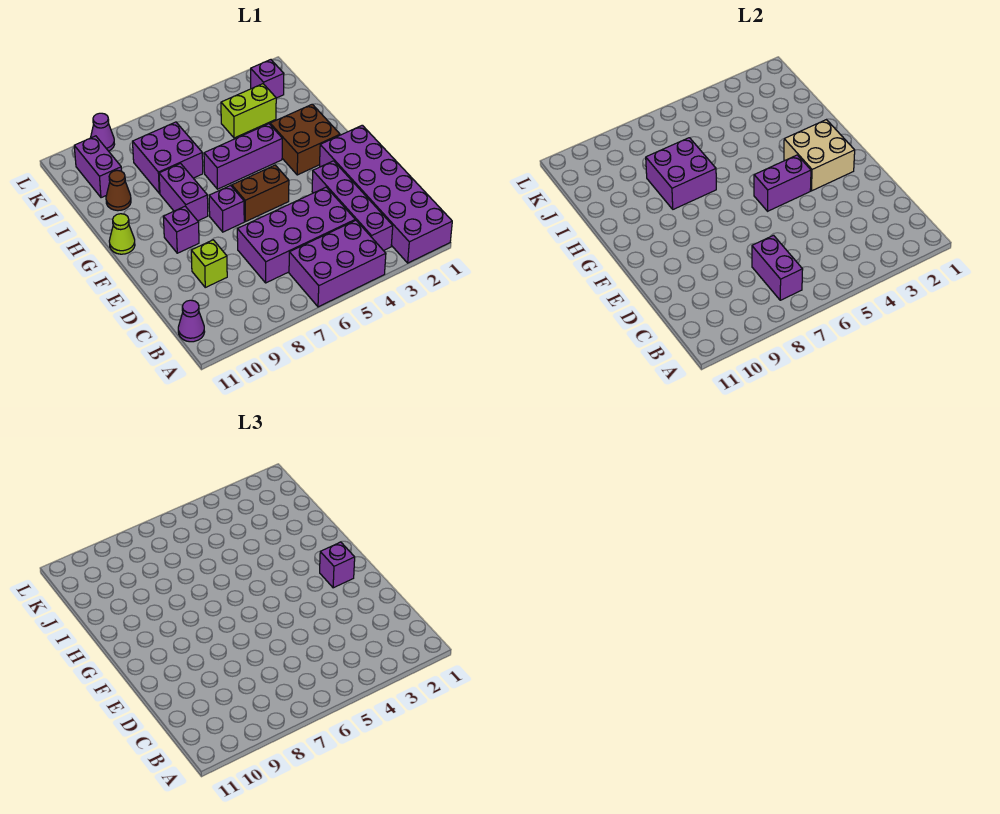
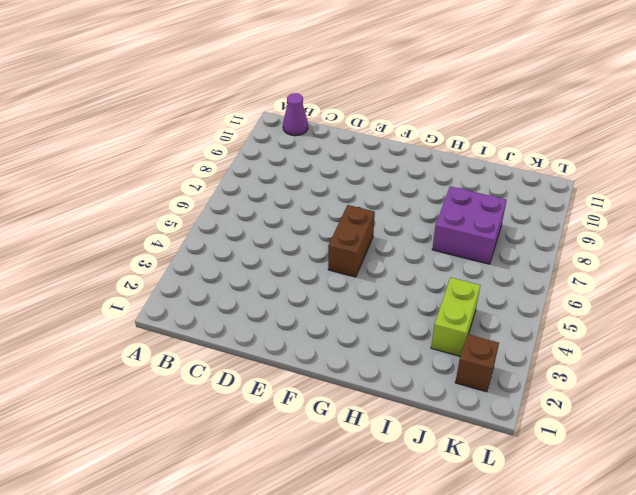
brown 1x1 brick [455,334,499,392] -> purple 1x1 brick [251,60,284,98]
none -> purple 2x6 brick [320,125,452,263]
none -> purple 2x3 brick [289,220,386,307]
none -> purple 1x4 brick [312,161,393,251]

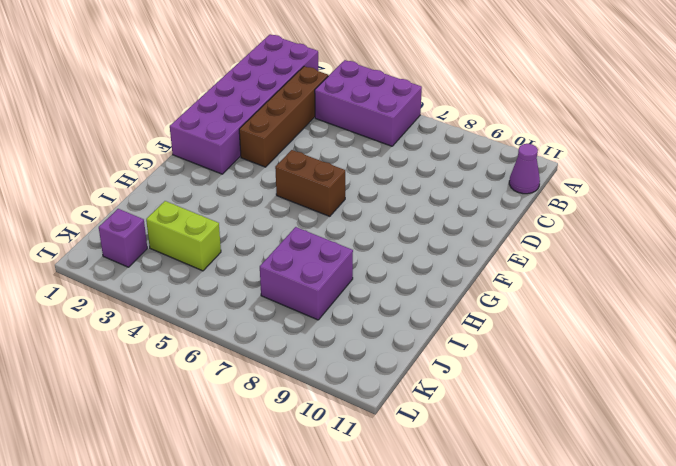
brown 1x4 brick [239,66,328,167] -> purple 1x4 brick [312,161,393,251]
none -> purple 2x4 brick [237,187,355,283]
none -> lime 1x1 brick [191,240,227,287]
none -> purple 1x1 brick [209,185,244,232]

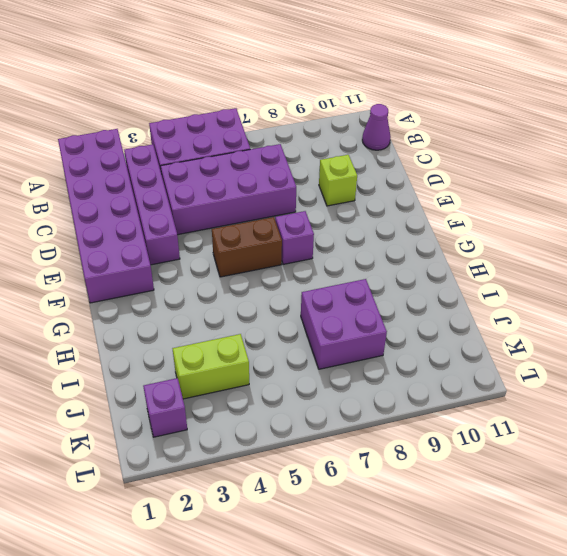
none -> purple 1x1 brick [163,206,199,253]
none -> brown 2x2 brick [270,104,340,175]
none -> purple 1x2 brick [159,163,208,221]

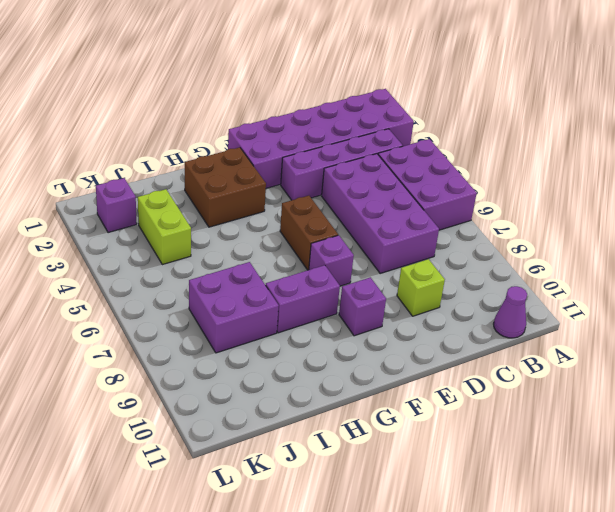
none -> lime 1x1 cone [109,214,135,254]
none -> purple 1x3 brick [204,124,282,189]
none -> brown 1x1 cone [106,170,131,211]

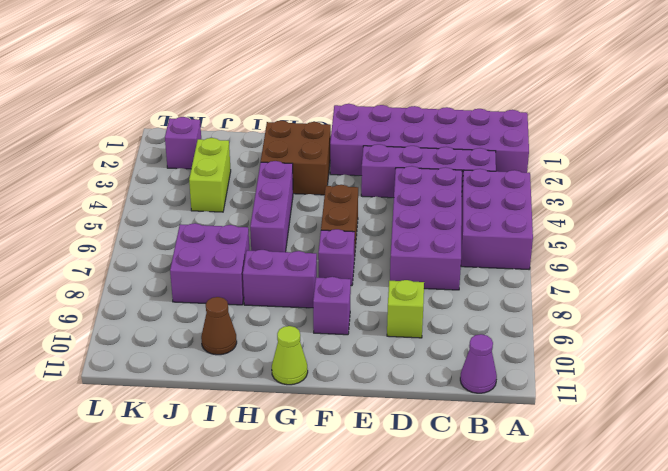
none -> purple 1x2 brick [74,136,122,198]
none -> purple 1x1 cone [91,113,115,151]
none -> purple 1x2 brick [752,235,803,300]

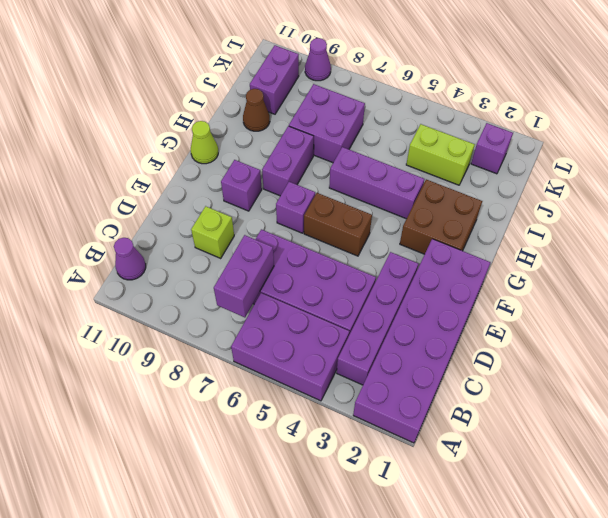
none -> tan 2x2 brick [784,120,855,191]
none -> purple 1x2 brick [754,155,811,211]
none -> purple 2x2 brick [646,138,716,209]

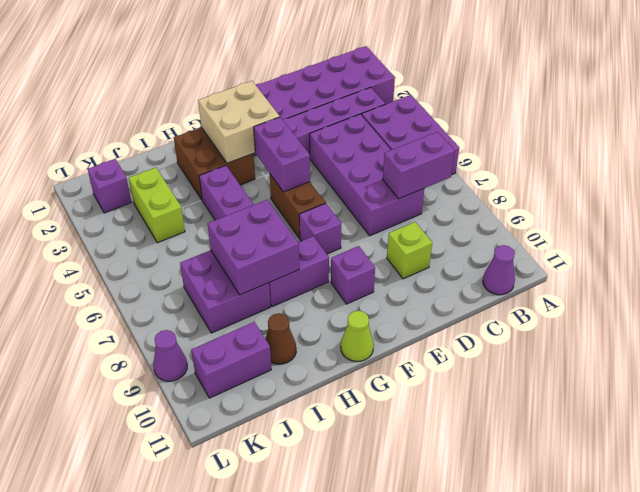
none -> purple 1x1 brick [320,542,355,588]

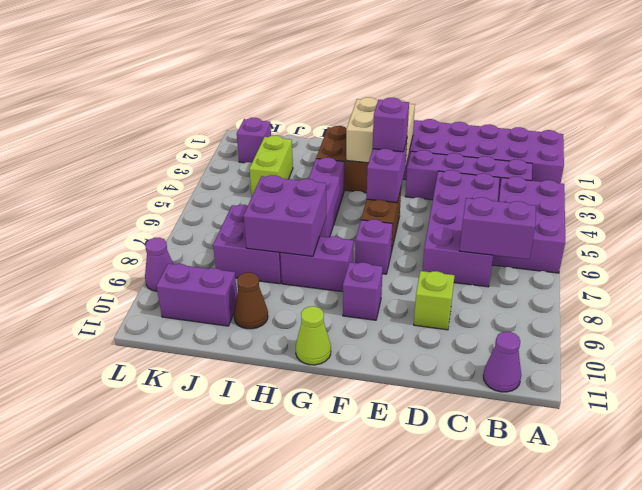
purple 1x1 brick [373,98,409,152] -> purple 1x1 brick moved to [320,542,355,588]

